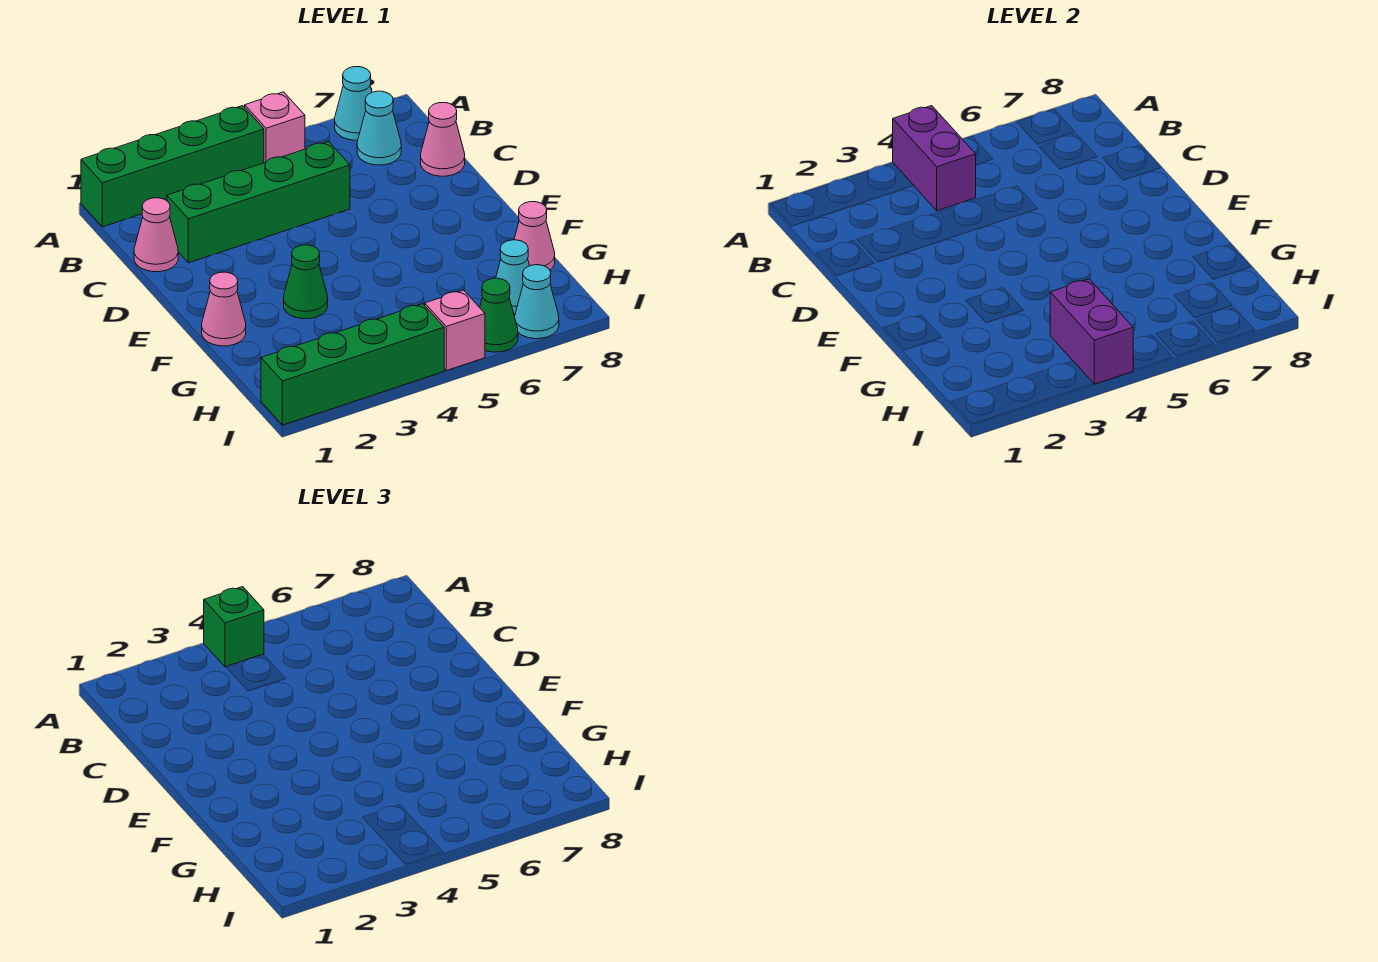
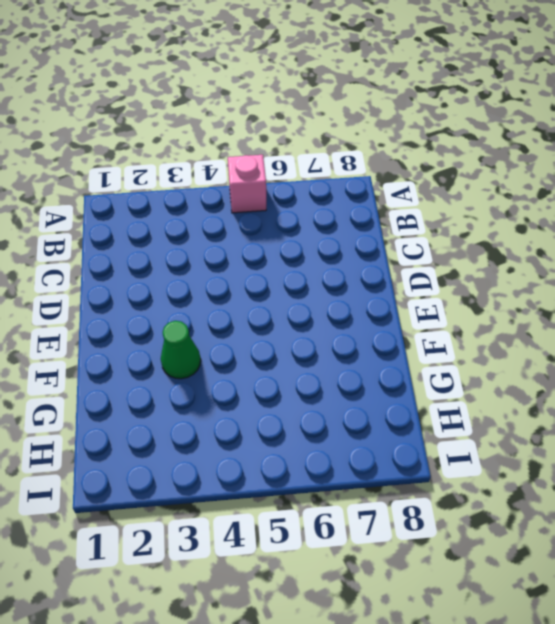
none -> green 1x4 brick [81,106,264,227]
none -> cyan 1x1 cone [335,67,372,140]
none -> cyan 1x1 cone [357,91,401,165]

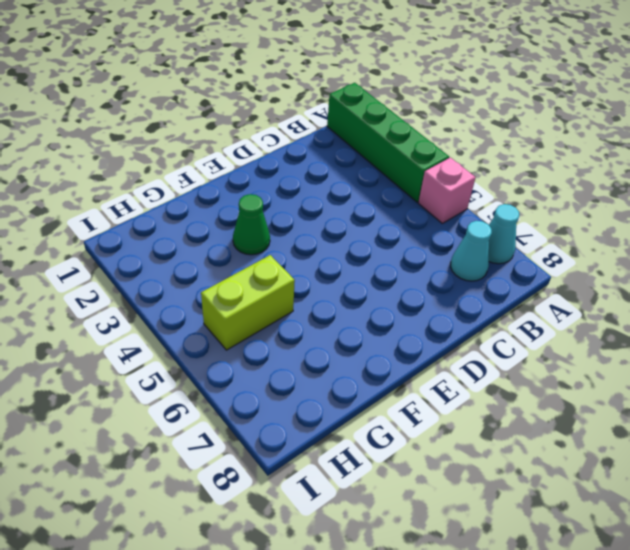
lime 1x2 brick [201,255,295,350] -> none
none -> pink 1x1 cone [134,198,178,272]
none -> green 1x4 brick [167,142,350,263]
none -> pink 1x1 cone [421,103,465,176]

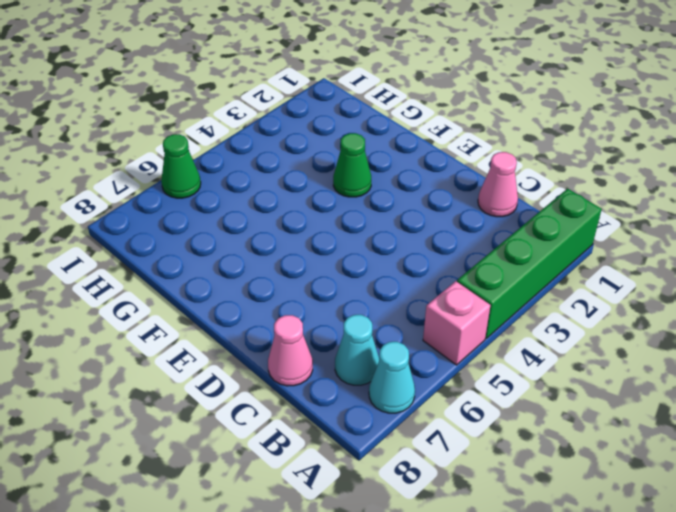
none -> green 1x4 brick [167,142,350,263]
none -> pink 1x1 cone [202,272,246,346]
none -> pink 1x1 cone [514,202,555,270]

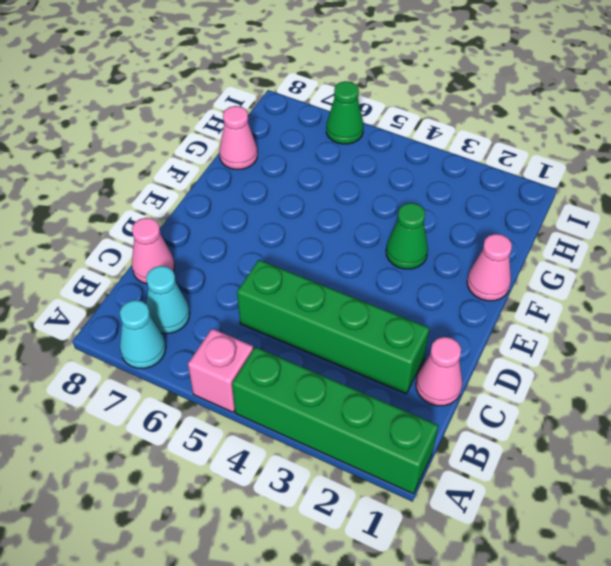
none -> cyan 1x1 cone [496,240,529,314]
none -> green 1x4 brick [261,304,444,425]
none -> pink 1x1 brick [425,290,485,371]

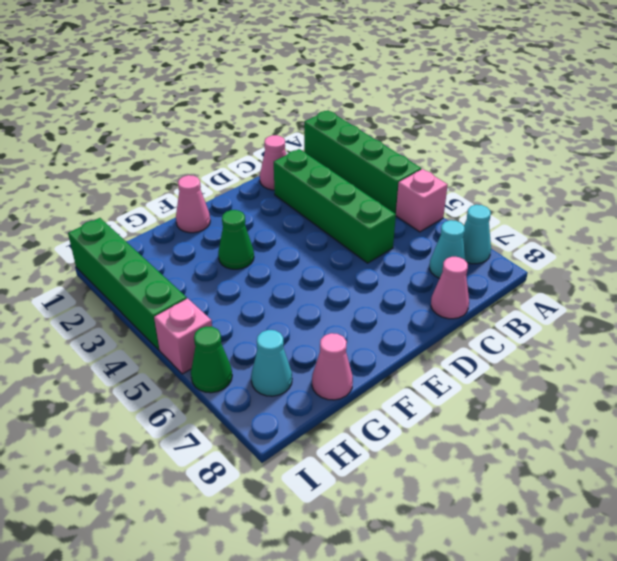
none -> cyan 1x1 cone [515,265,559,339]
none -> purple 1x2 brick [893,106,976,211]
none -> purple 1x2 brick [1050,279,1133,384]

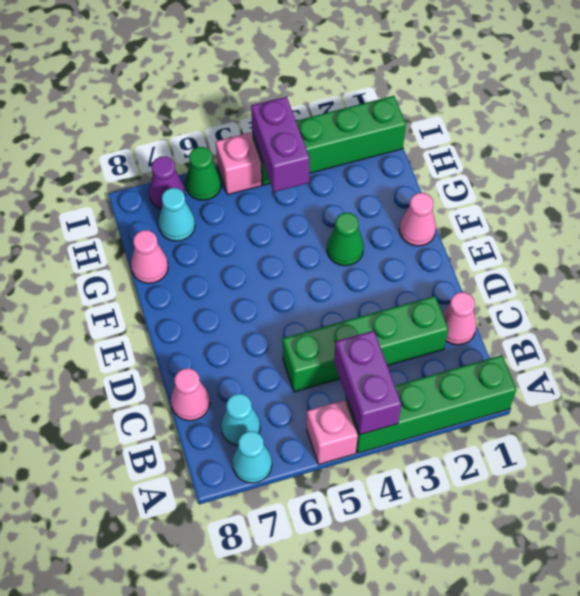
purple 1x1 cone [149,157,185,209] -> cyan 1x1 cone [515,265,559,339]
none -> green 1x1 brick [204,587,264,667]

